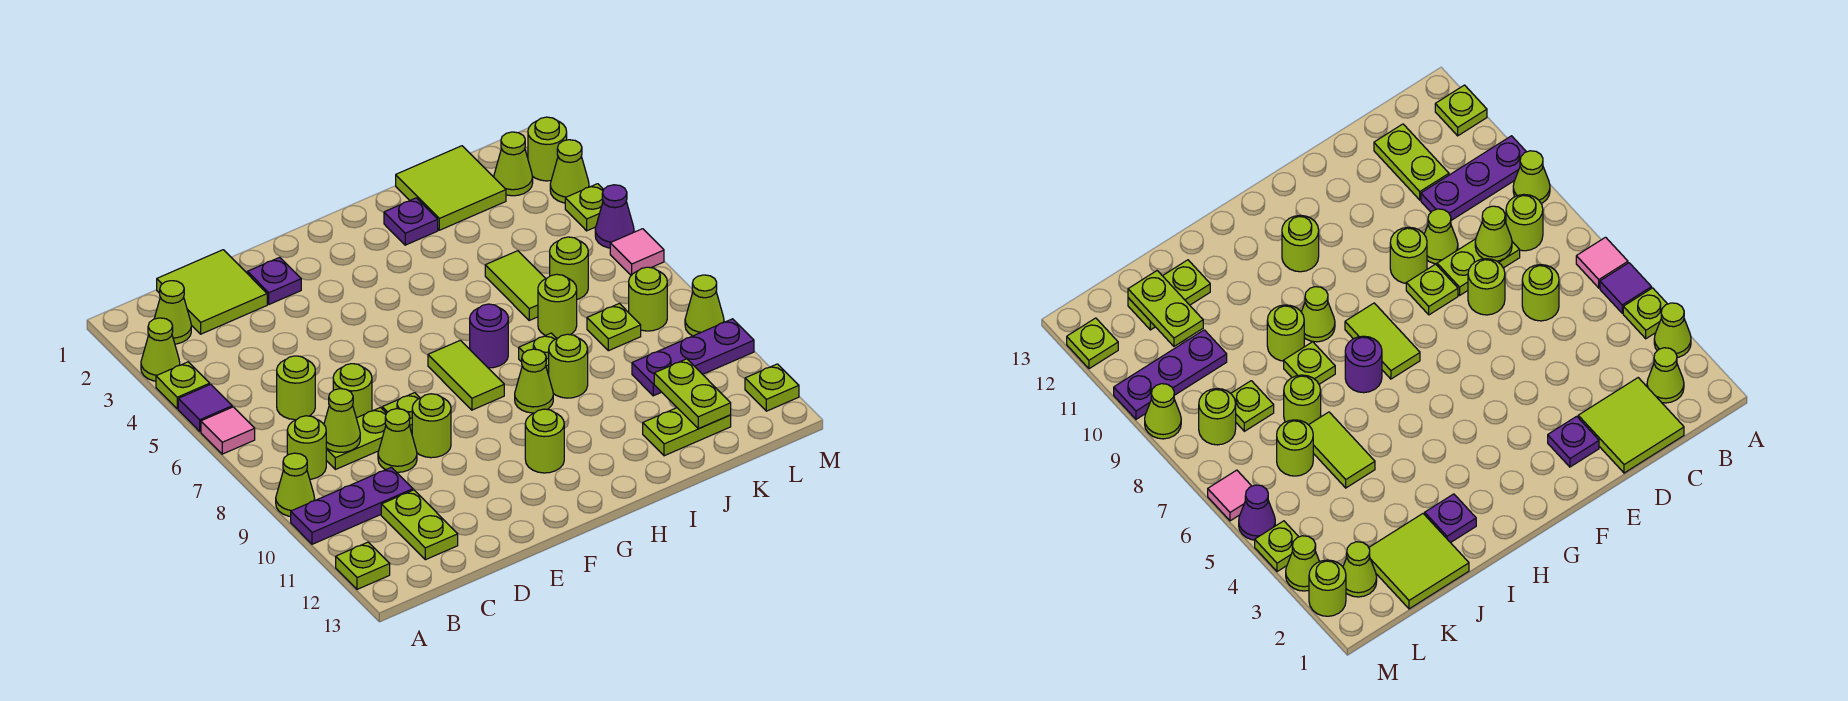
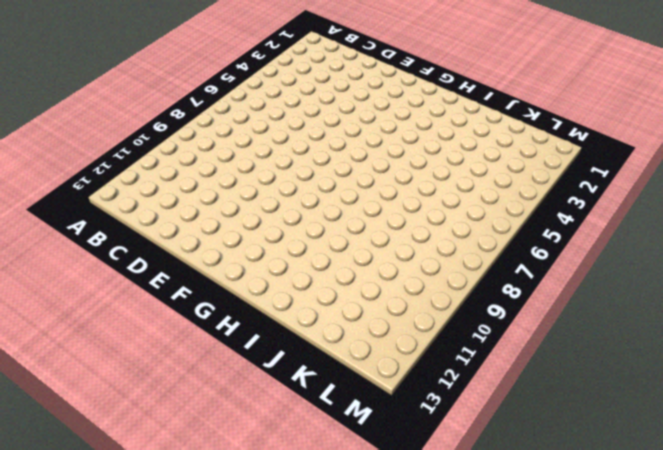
none -> lime 1x1 cone [141,318,180,381]
none -> lime 1x1 plate [156,362,210,409]
none -> purple 1x1 tile [178,384,232,431]
none -> pink 1x1 tile [201,407,255,454]

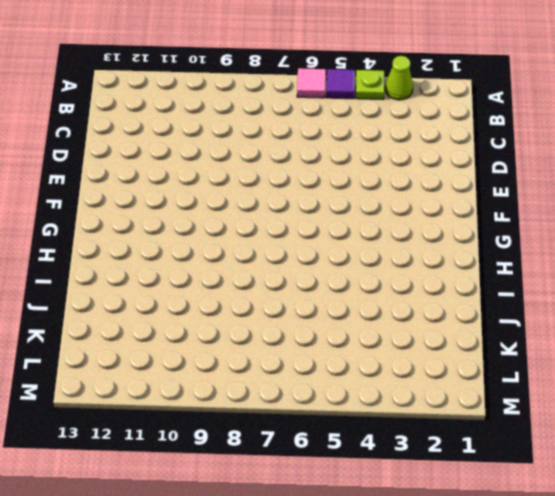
none -> lime 1x1 cone [276,453,315,516]
none -> purple 1x3 plate [291,467,413,544]
none -> lime 1x1 plate [336,542,390,589]
none -> lime 1x1 cone [154,281,191,344]

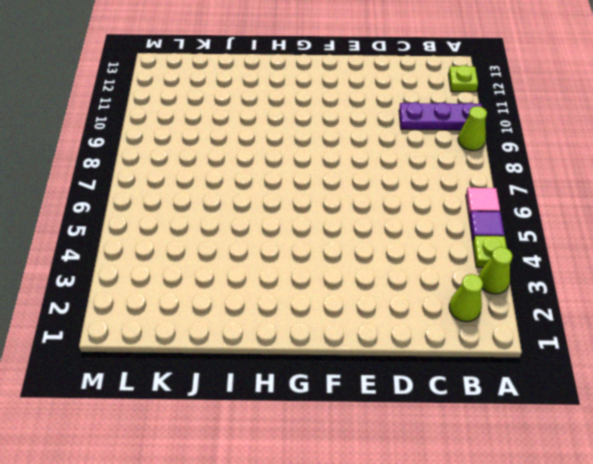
none -> lime 1x1 round brick [287,416,326,479]
none -> lime 2x2 tile [157,250,267,334]
none -> lime 1x1 round brick [277,356,315,420]
none -> lime 1x2 plate [326,408,386,470]

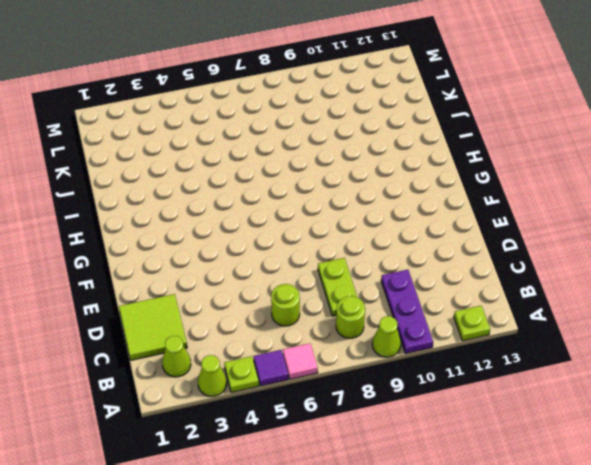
none -> lime 1x2 plate [381,490,458,560]
none -> lime 1x1 round brick [333,364,372,418]
none -> lime 1x1 cone [378,409,417,472]
none -> purple 1x1 plate [247,257,301,304]

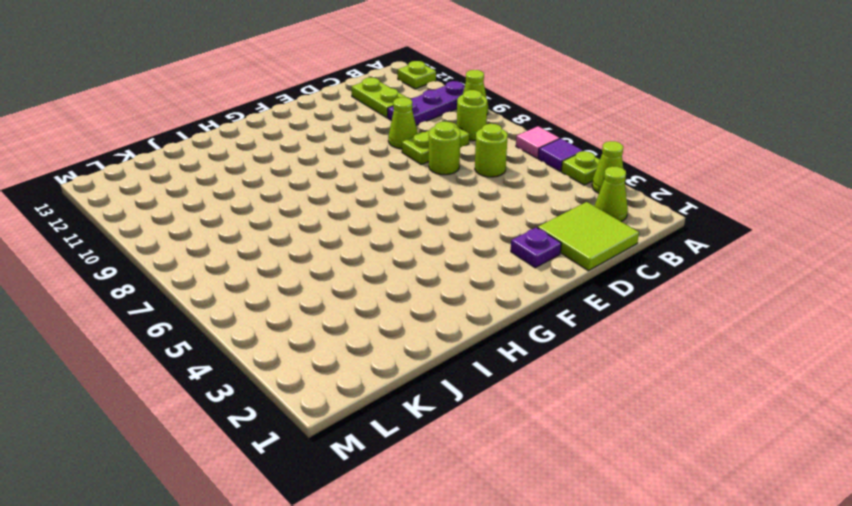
none -> lime 1x1 plate [382,393,420,433]
none -> lime 1x1 round brick [412,394,451,458]
none -> lime 1x2 tile [428,340,504,410]
none -> lime 1x1 round brick [525,409,564,473]

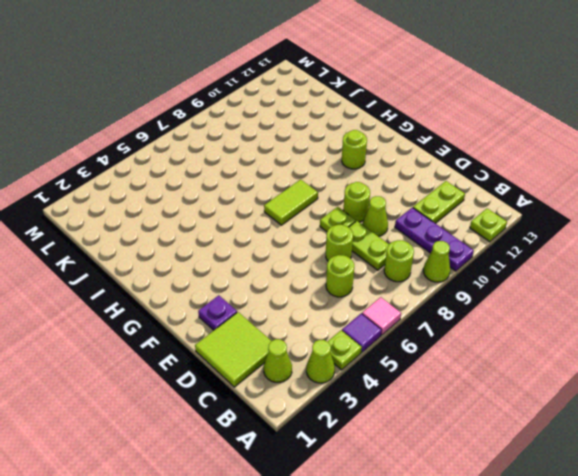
none -> purple 1x1 round brick [470,304,508,368]
none -> lime 1x1 cone [515,349,553,413]
none -> purple 1x1 plate [384,198,438,245]
none -> lime 1x1 plate [519,333,557,375]

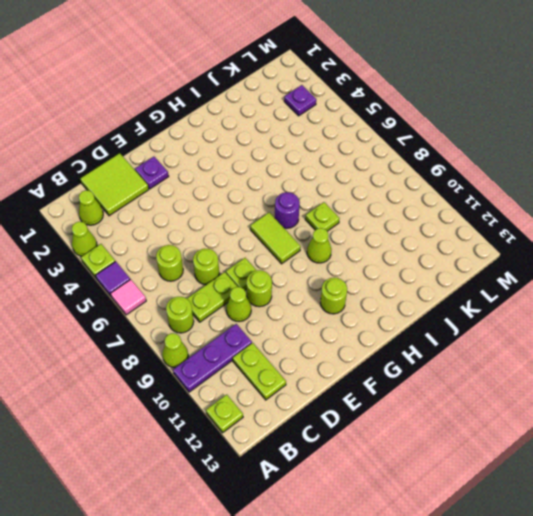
purple 1x1 plate [284,85,316,116] -> purple 1x1 plate moved to [384,198,438,245]
none -> lime 1x1 round brick [549,334,588,398]
none -> lime 2x2 tile [396,146,506,230]
none -> lime 1x2 tile [485,251,546,320]
none -> lime 1x1 round brick [538,274,577,338]

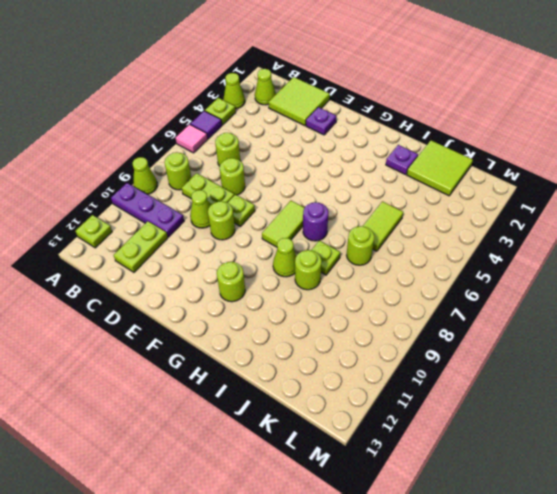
none -> lime 1x2 plate [643,408,731,456]
none -> lime 1x1 round brick [550,237,588,299]
none -> lime 1x1 plate [587,304,641,351]
none -> purple 1x3 plate [632,319,754,396]

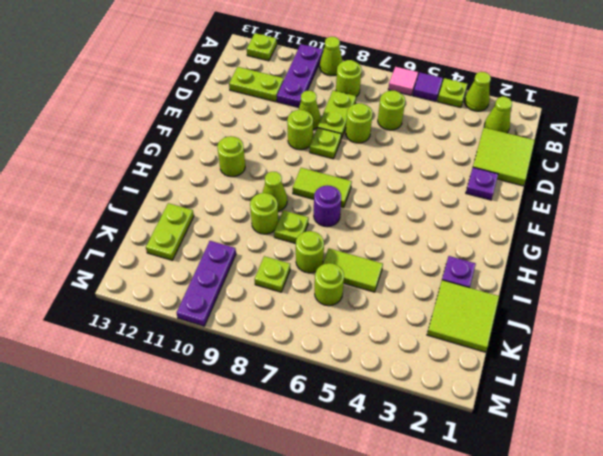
none -> lime 1x1 cone [494,132,533,196]
none -> lime 1x1 round brick [629,267,667,331]
none -> lime 1x1 round brick [528,117,567,181]
none -> lime 1x1 cone [550,140,589,203]

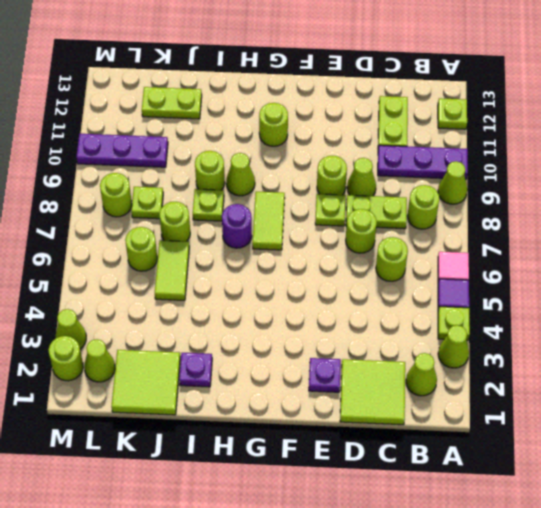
none -> lime 1x1 plate [565,184,604,231]
none -> purple 1x1 cone [595,185,634,248]
none -> pink 1x1 tile [610,229,664,275]
none -> lime 1x1 cone [685,275,724,336]

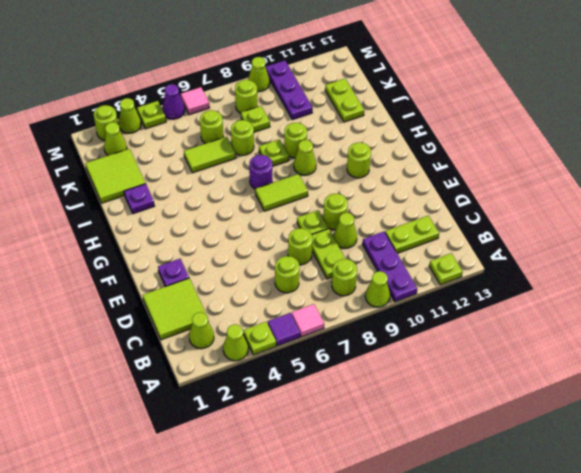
none -> lime 1x1 plate [745,364,799,411]
none -> lime 1x1 cone [324,389,360,452]
none -> lime 1x2 plate [654,359,731,429]

